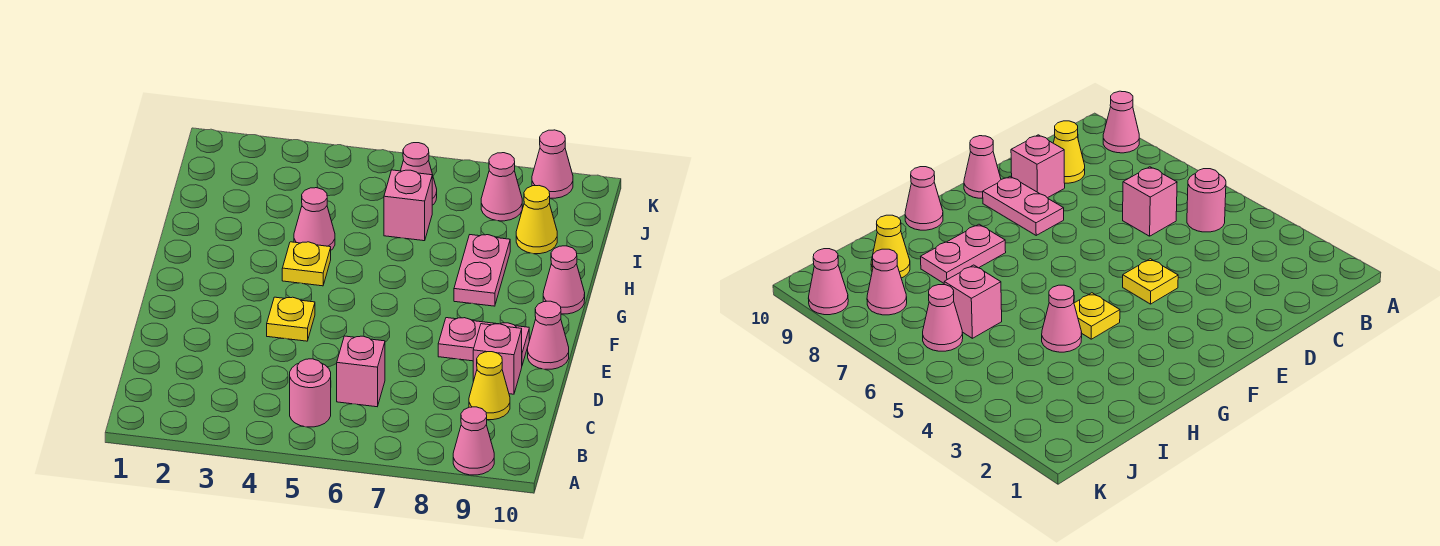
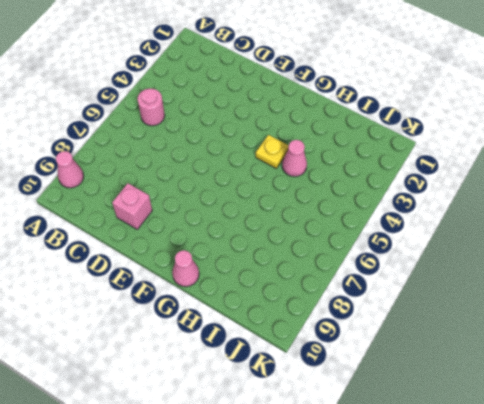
none -> pink 1x1 brick [337,336,385,407]
none -> yellow 1x1 cone [469,352,510,420]
none -> yellow 1x1 plate [267,297,315,341]

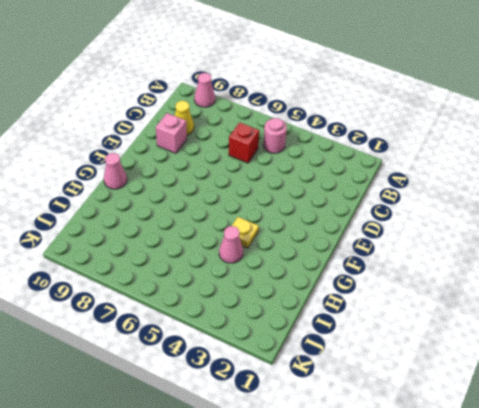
red 1x1 brick [229,122,259,163] -> pink 1x1 brick [337,336,385,407]
none -> yellow 1x1 plate [267,297,315,341]
none -> pink 1x2 plate [438,318,529,365]
none -> pink 1x1 cone [528,301,569,369]

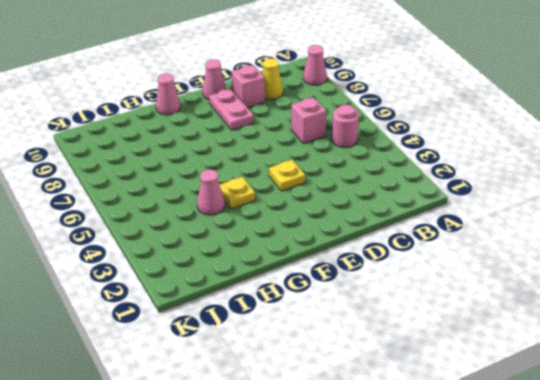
none -> pink 1x2 plate [454,235,510,306]
none -> pink 1x1 brick [384,170,432,241]
none -> yellow 1x1 cone [516,186,557,254]

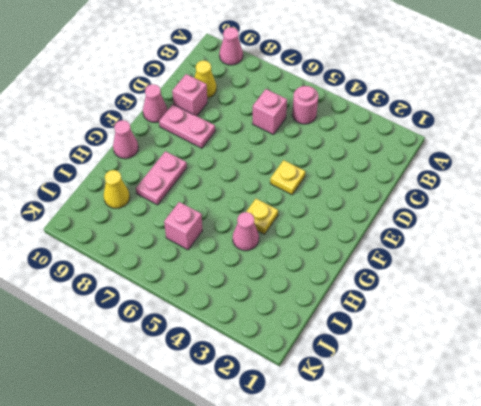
none -> pink 1x1 cone [401,143,437,205]
none -> pink 1x1 cone [481,153,522,221]
none -> pink 1x1 cone [532,130,573,198]

